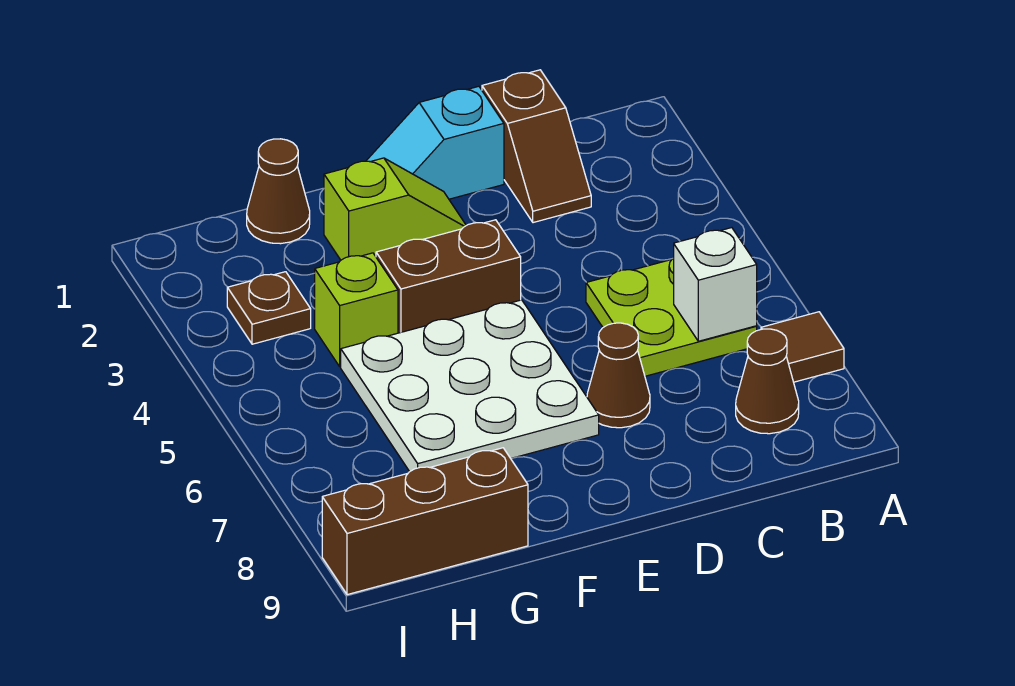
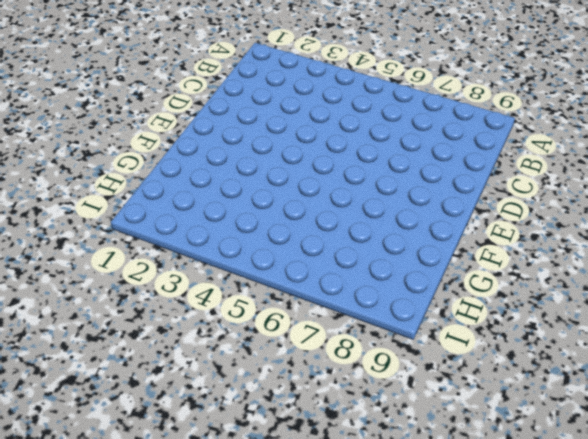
none -> brown 1x1 tile [761,312,844,382]
none -> lime 2x2 plate [586,258,757,376]
none -> brown 1x1 cone [736,329,799,434]

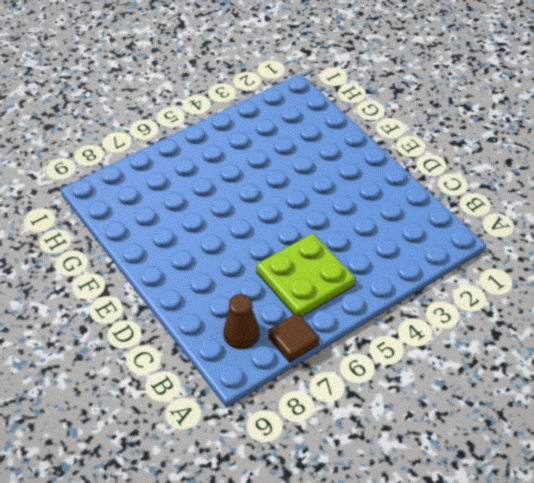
none -> brown 1x2 slope [482,70,591,223]
none -> cyan 1x2 slope [366,86,504,199]
none -> brown 1x1 cone [587,323,650,428]

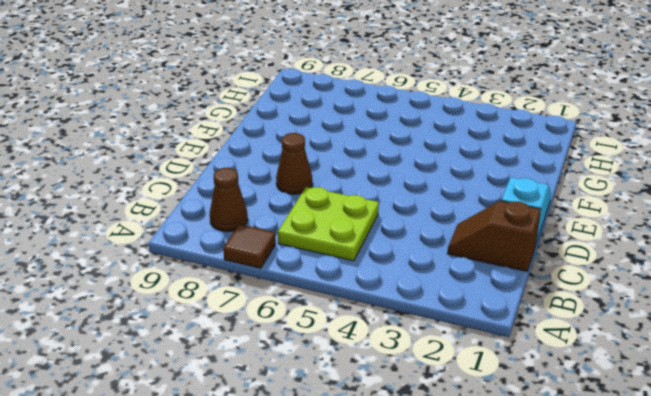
none -> lime 1x2 slope [324,158,466,260]
none -> brown 1x2 brick [376,220,521,333]
none -> white 3x3 plate [341,300,599,472]

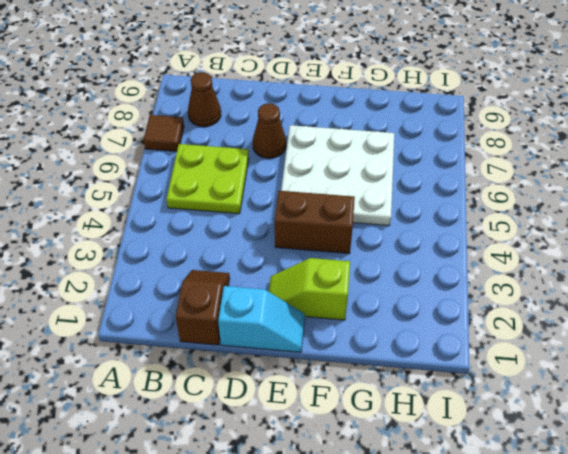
none -> brown 1x1 cone [247,139,310,244]
none -> lime 1x1 brick [315,253,398,367]
none -> brown 1x3 brick [322,448,528,595]

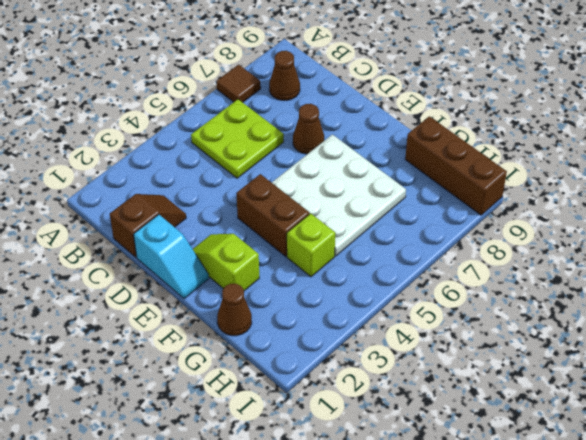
none -> brown 1x1 plate [227,272,311,344]
none -> white 1x1 brick [674,228,757,341]

